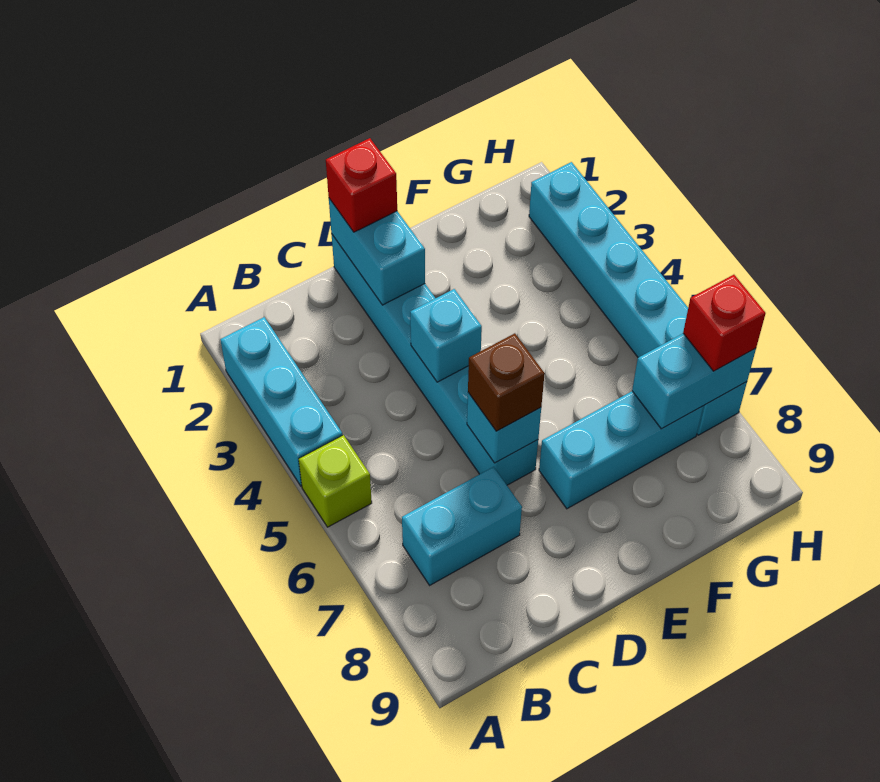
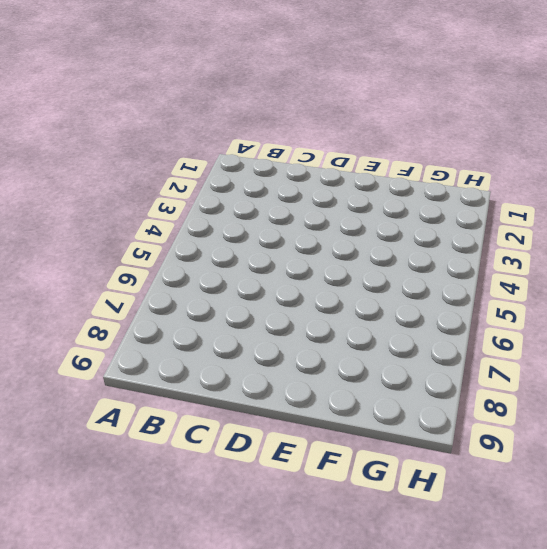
none -> cyan 1x3 brick [220,317,342,486]
none -> lime 1x1 brick [299,435,372,527]
none -> cyan 1x2 brick [402,467,522,585]

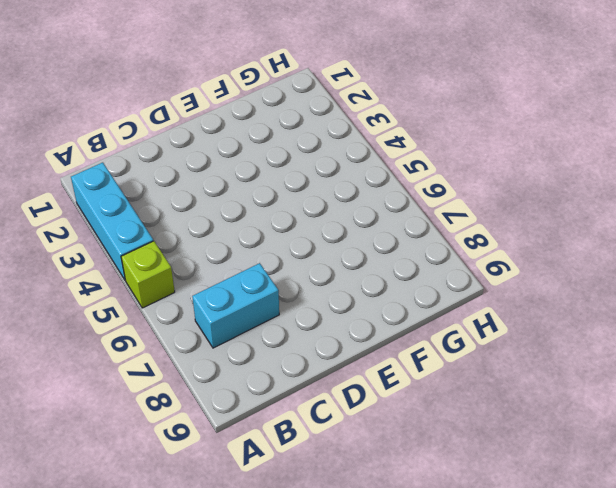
none -> cyan 1x6 brick [332,235,538,485]
none -> cyan 1x3 brick [539,391,703,509]
none -> cyan 1x6 brick [529,162,747,435]

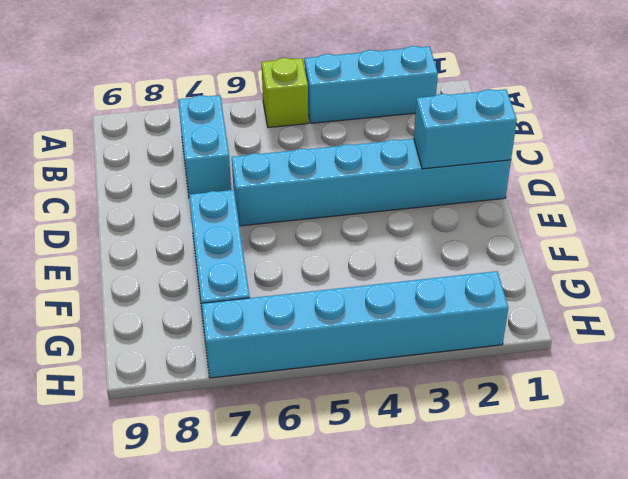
none -> cyan 1x1 brick [410,289,482,382]
none -> cyan 1x1 brick [467,393,541,463]
none -> cyan 1x2 brick [632,334,756,429]

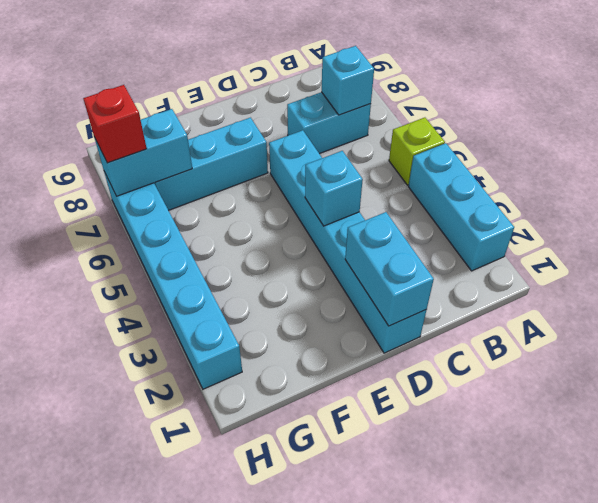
cyan 1x1 brick [322,46,374,115] -> cyan 1x1 brick moved to [467,393,541,463]
none -> red 1x1 brick [326,138,397,232]
none -> brown 1x1 brick [468,333,545,431]

